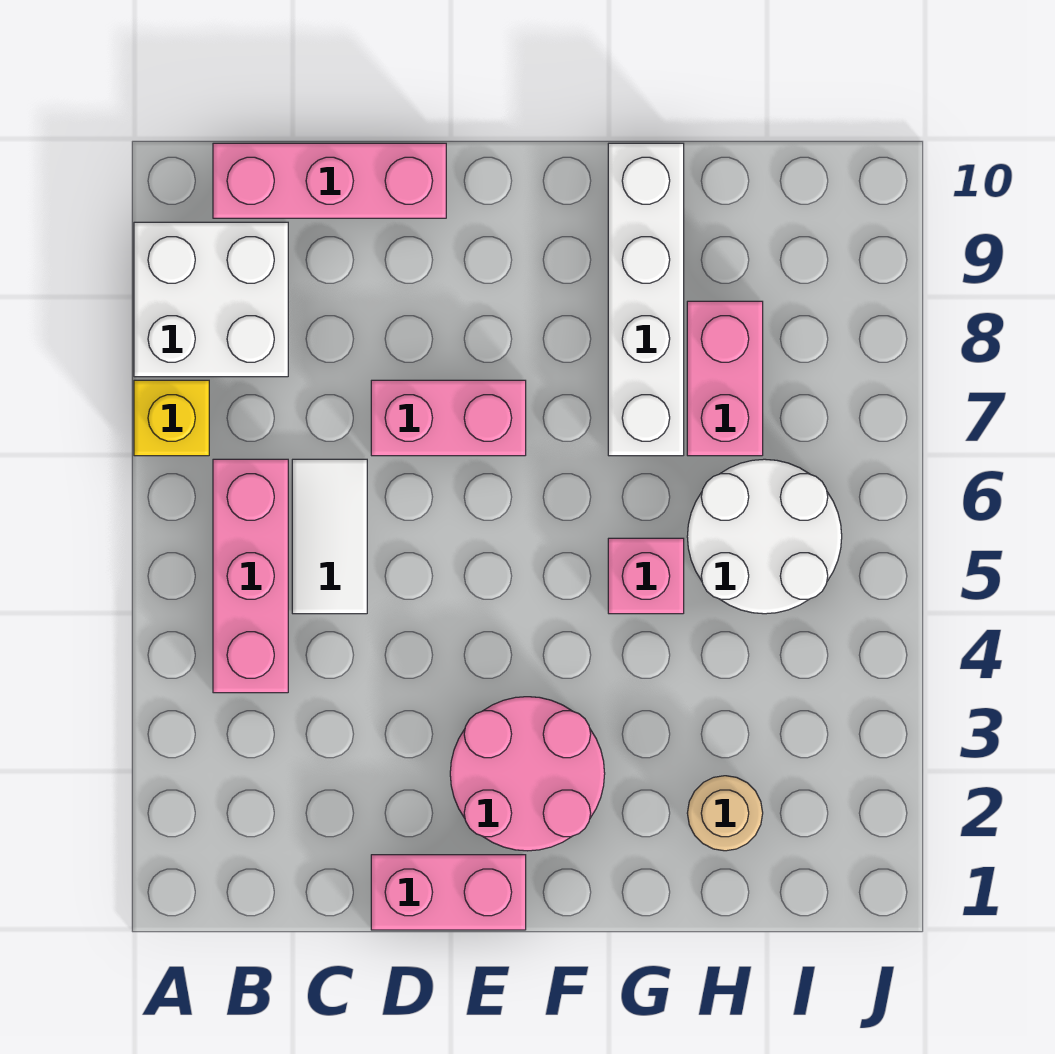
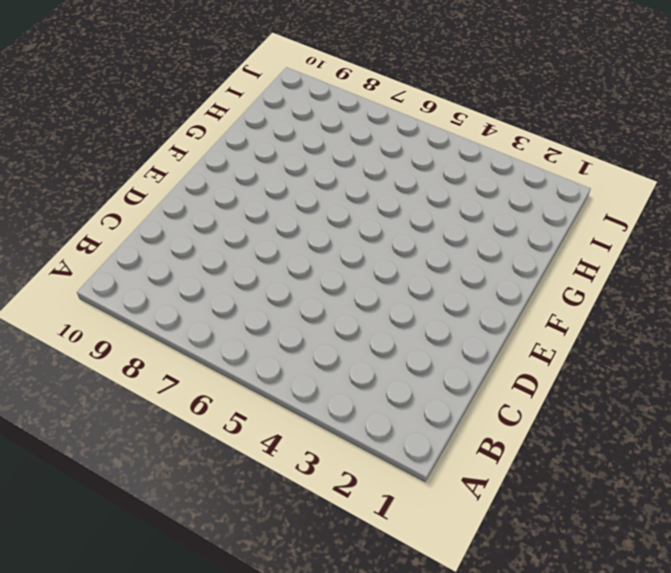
none -> yellow 1x1 brick [134,380,209,456]
none -> white 2x2 brick [134,222,288,377]
none -> pink 1x3 brick [213,459,288,693]

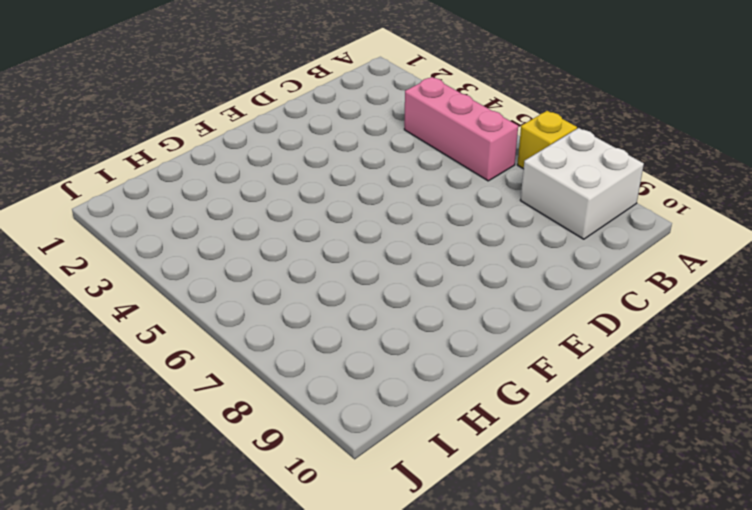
none -> pink 1x3 brick [213,143,446,218]
none -> white 1x2 tile [292,459,367,614]
none -> pink 1x2 brick [371,855,526,930]

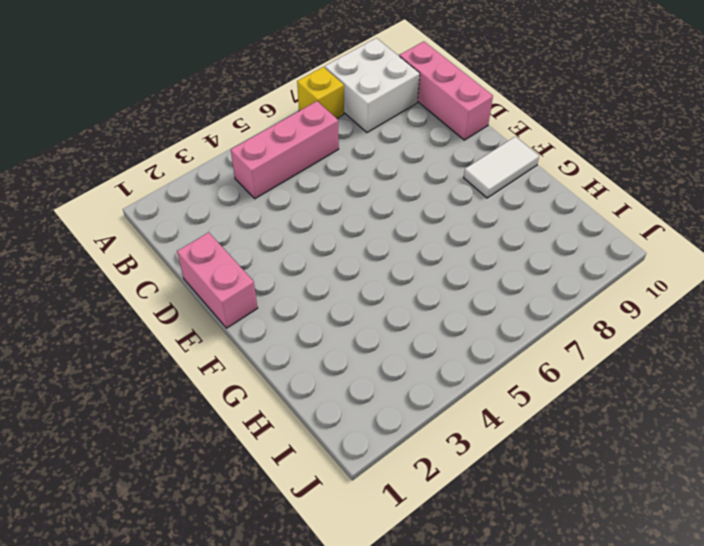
white 1x2 tile [464,137,539,198] -> white 1x2 tile moved to [292,459,367,614]
none -> pink 1x2 brick [371,380,526,456]
none -> pink 2x2 round brick [450,697,605,851]
none -> pink 1x1 brick [608,538,684,614]

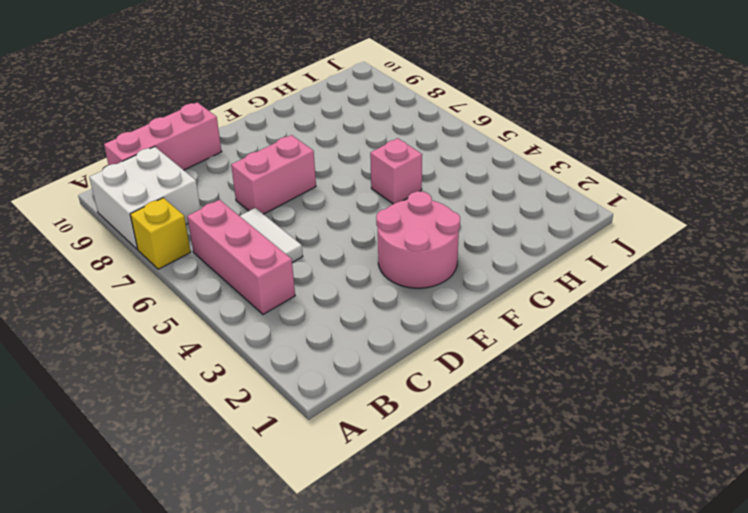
none -> pink 1x2 brick [371,855,526,930]
none -> white 1x4 brick [608,143,684,456]
none -> tan 1x1 round brick [687,776,763,851]

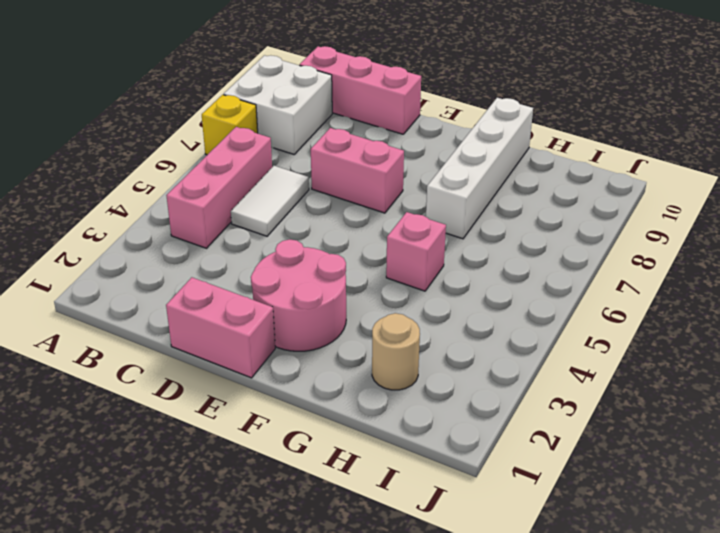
none -> white 2x2 round brick [687,459,842,614]
none -> pink 1x2 brick [687,301,763,456]

